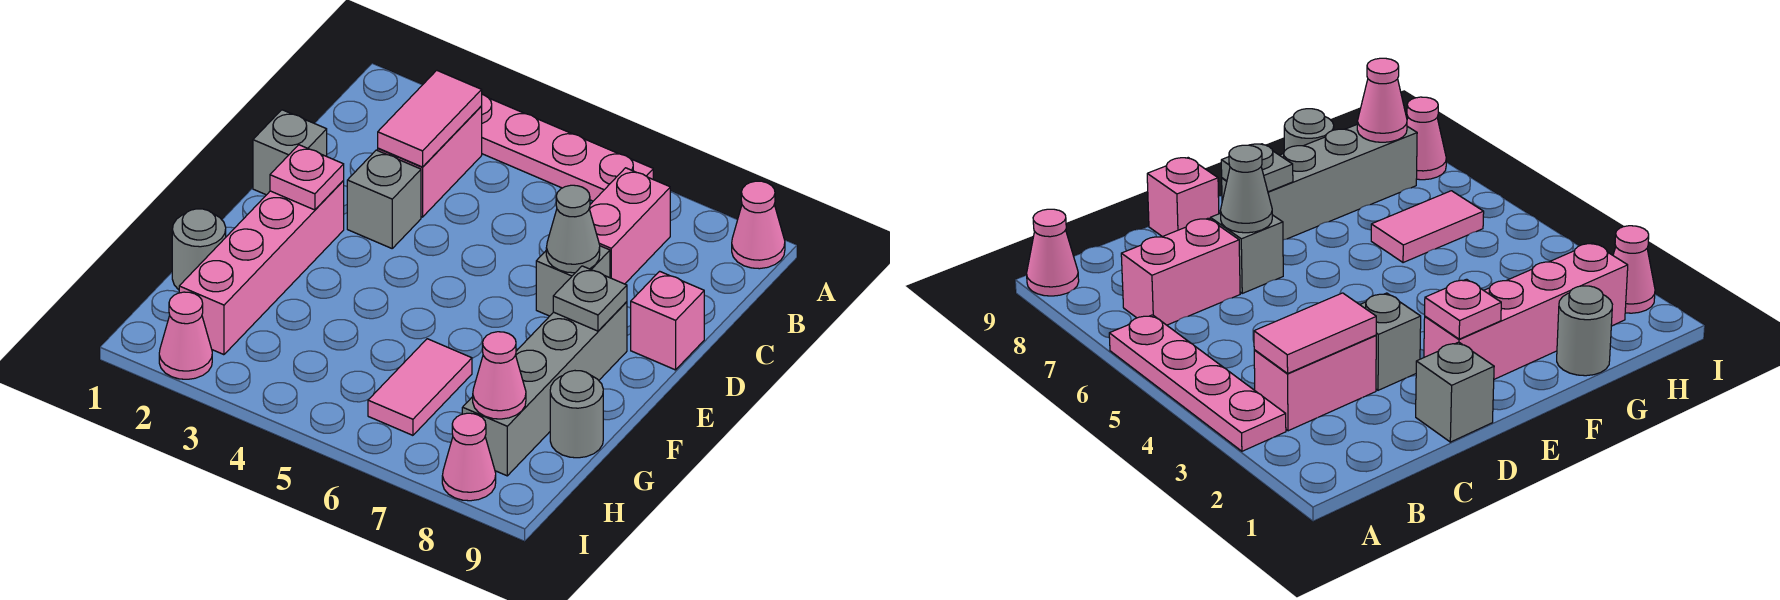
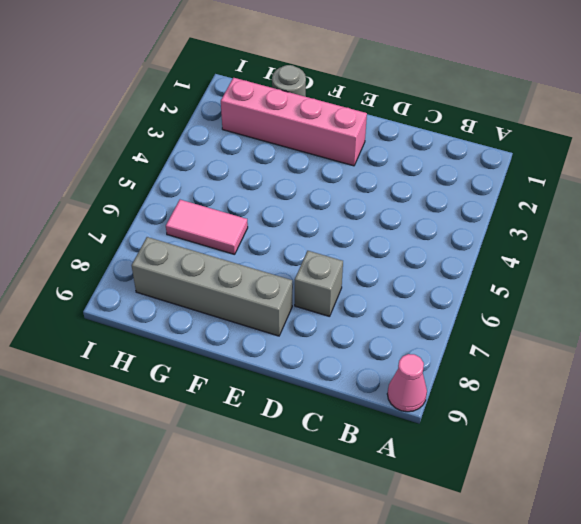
none -> pink 1x4 plate [482,95,653,201]
none -> pink 1x2 brick [378,106,482,217]
none -> pink 1x2 brick [589,168,670,284]

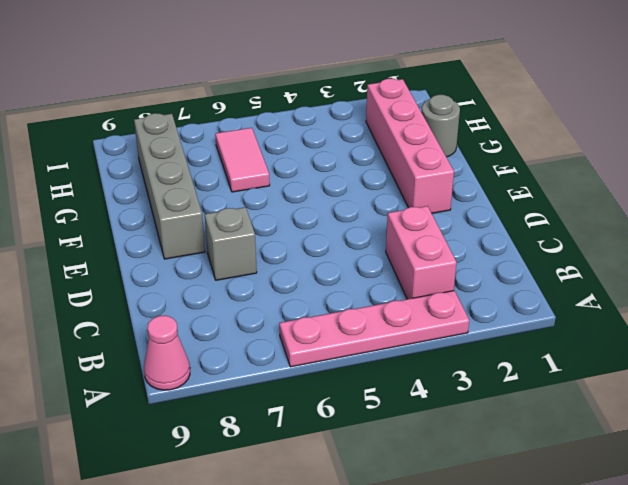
none -> pink 1x2 brick [589,168,670,284]
none -> grey 1x1 brick [253,110,327,195]
none -> grey 1x1 brick [347,150,421,248]

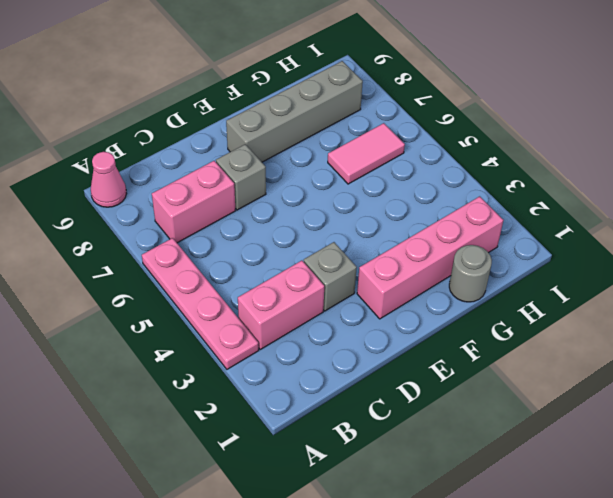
none -> grey 1x1 brick [253,110,327,195]
none -> pink 1x1 brick [631,271,704,370]
none -> grey 1x1 round brick [550,371,603,458]

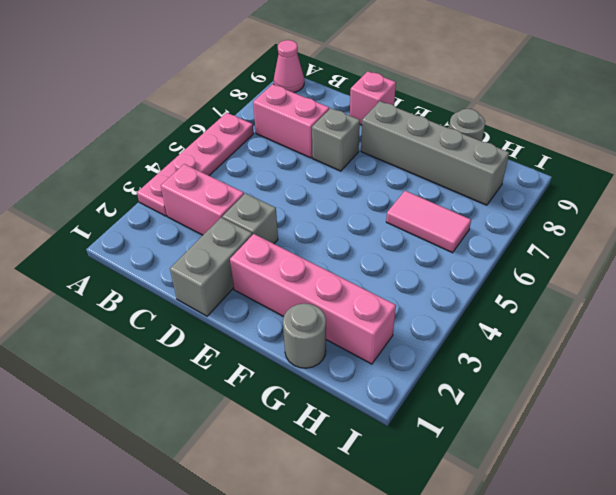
grey 1x2 brick [170,218,252,316] -> grey 1x1 brick [253,110,327,195]
none -> pink 1x1 cone [159,292,212,379]
none -> pink 1x1 cone [442,413,496,501]
none -> pink 1x2 tile [378,70,482,167]

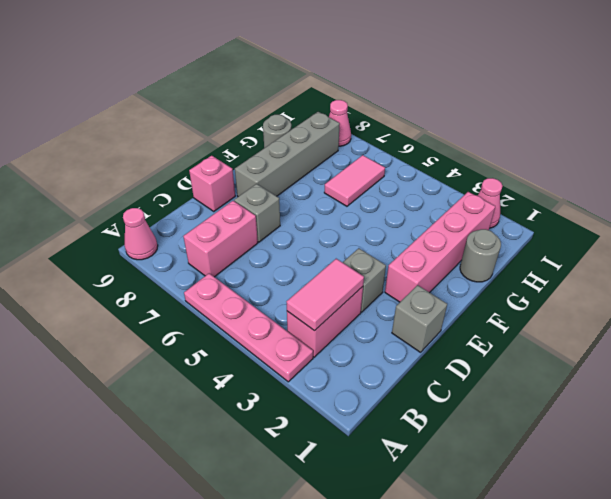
none -> grey 1x1 cone [546,185,600,273]
none -> pink 1x1 plate [270,145,344,210]
none -> grey 1x1 plate [553,266,627,331]

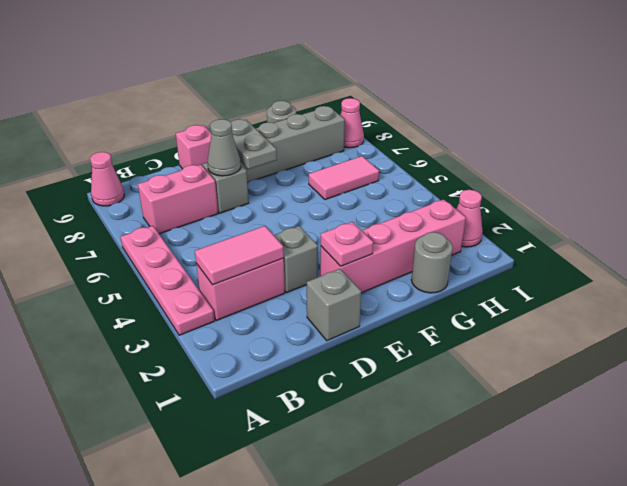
grey 1x2 plate [231,119,277,169] -> grey 1x1 plate [553,266,627,331]
none -> pink 1x1 cone [473,332,526,419]

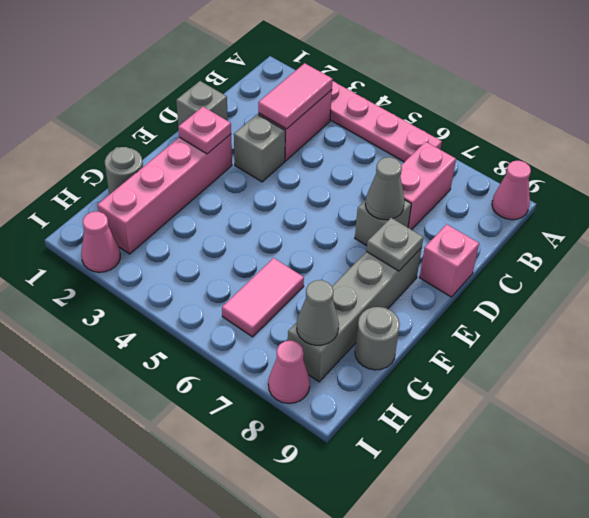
grey 1x1 cone [297,280,339,345] -> pink 1x1 cone [473,332,526,419]

